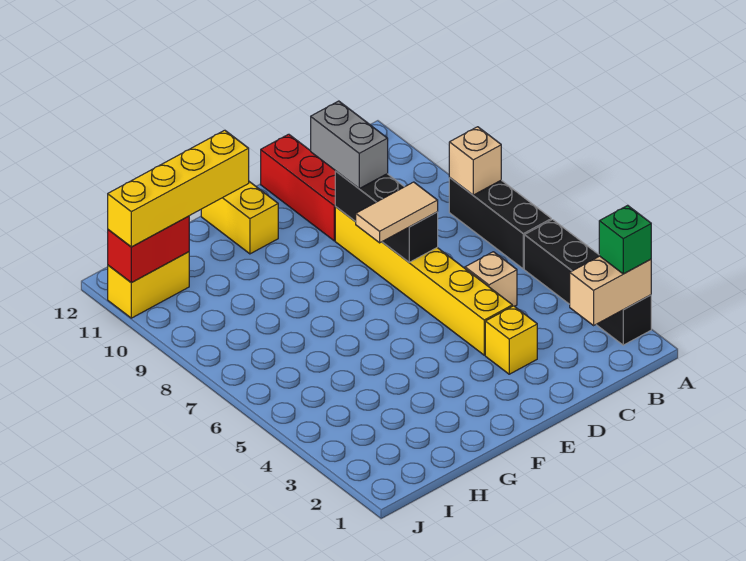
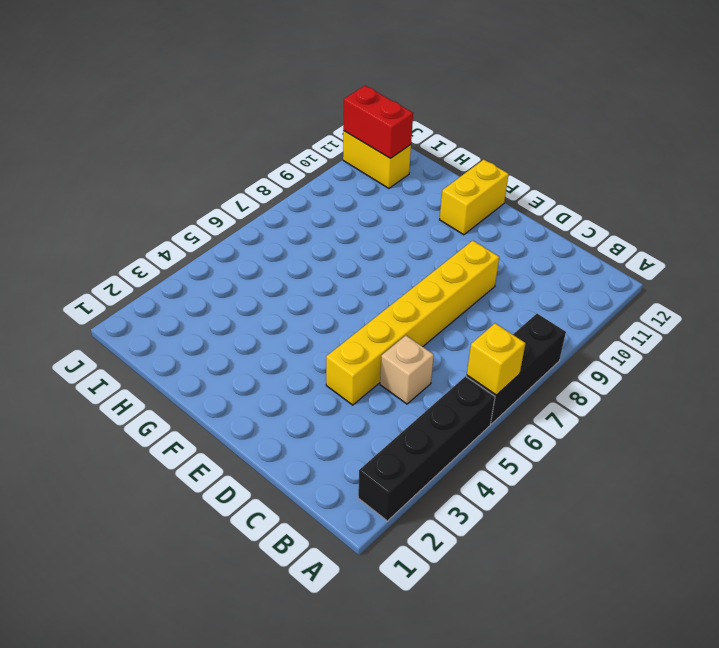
yellow 1x1 brick [467,323,525,395] -> yellow 1x1 brick moved to [485,306,537,374]
none -> red 1x3 brick [261,134,336,241]
none -> tan 1x2 brick [570,256,651,325]
none -> tan 1x1 brick [449,127,501,195]

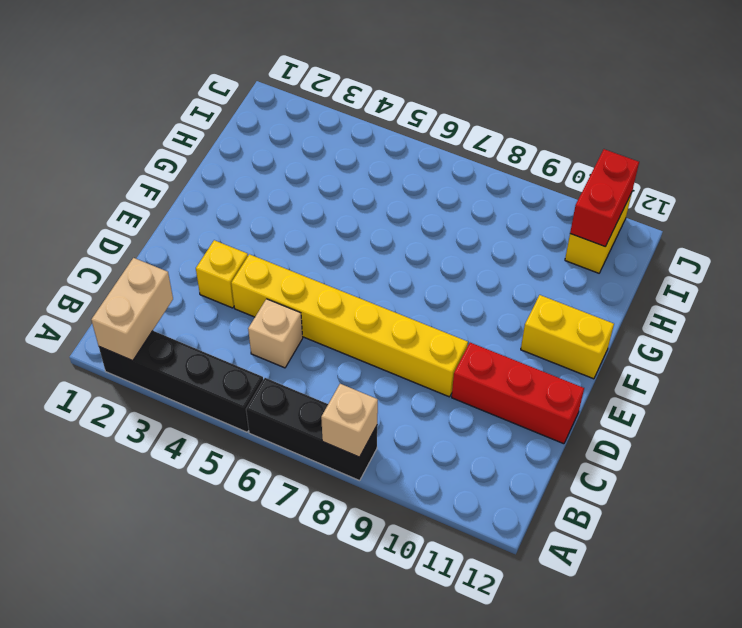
none -> black 1x3 brick [335,171,438,262]
none -> green 1x1 brick [599,205,651,274]
none -> tan 1x2 tile [356,182,438,243]

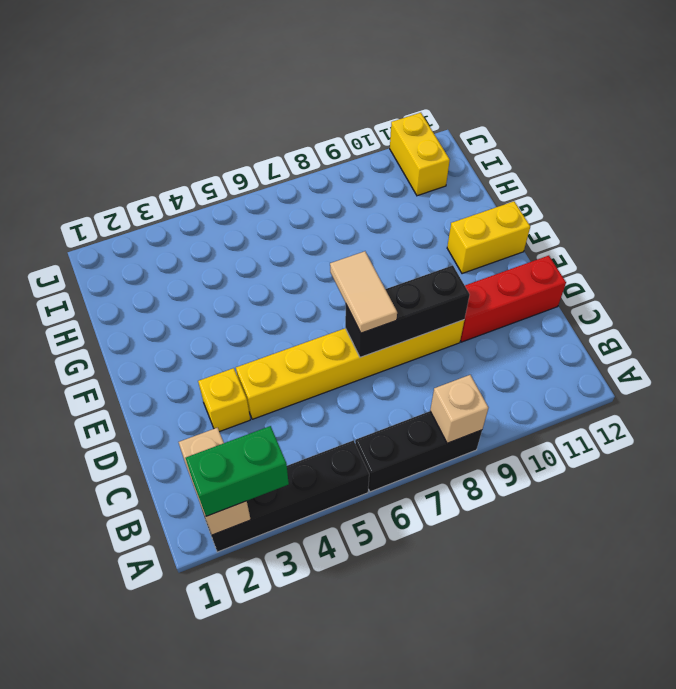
green 1x2 brick [186,426,289,516] -> green 1x1 brick [599,205,651,274]
none -> tan 1x1 brick [465,252,517,306]
none -> red 1x2 brick [108,216,189,283]
none -> grey 1x2 brick [311,101,388,188]

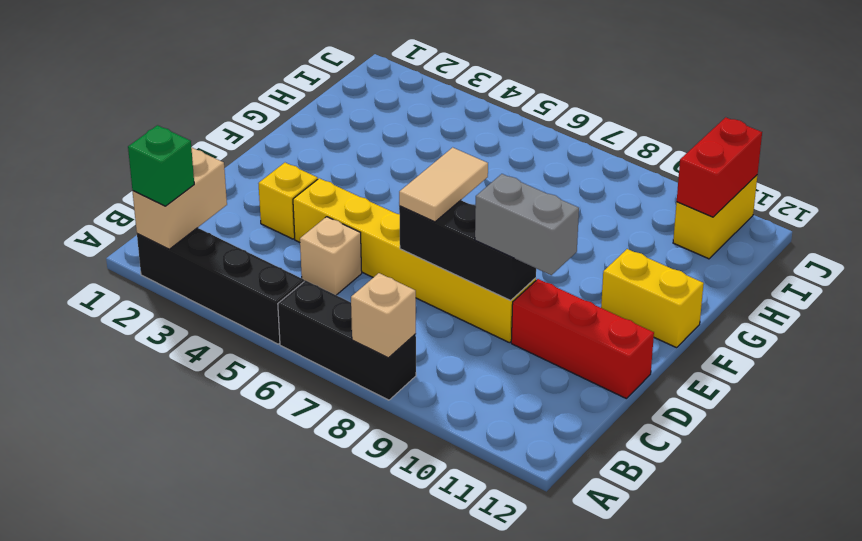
none -> yellow 1x4 brick [108,130,249,247]

